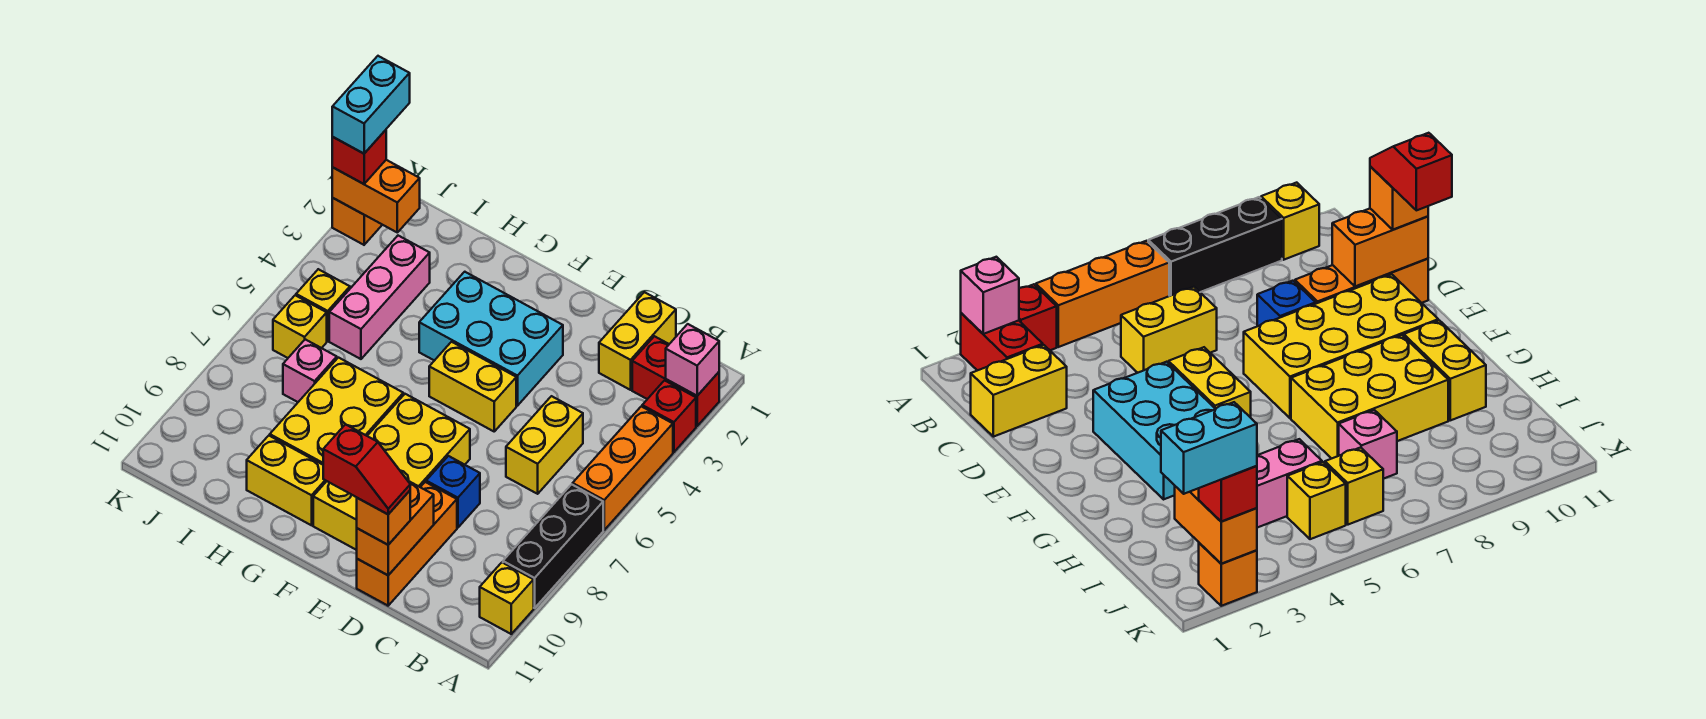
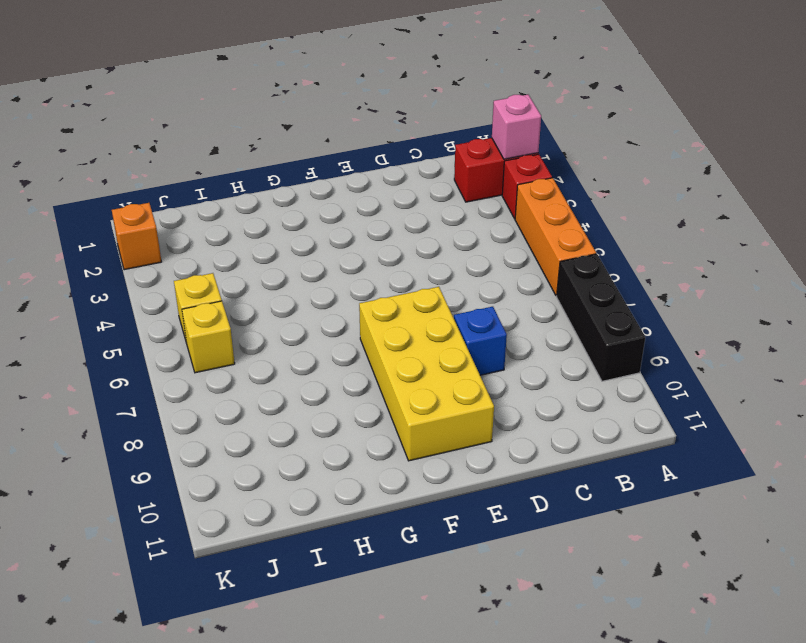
none -> yellow 1x1 brick [480,563,534,634]
none -> yellow 1x2 brick [599,292,676,390]
none -> yellow 1x2 brick [506,396,583,494]

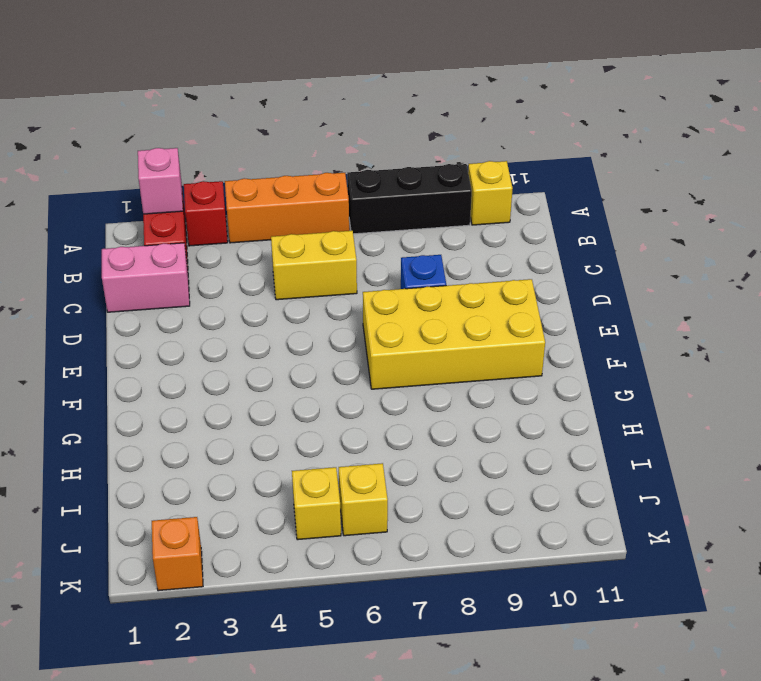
pink 1x2 brick [102,243,190,312] -> yellow 1x2 brick [599,292,676,390]
none -> orange 1x3 brick [357,482,457,606]
none -> cyan 2x3 brick [419,272,563,406]
none -> yellow 1x2 brick [429,342,516,431]

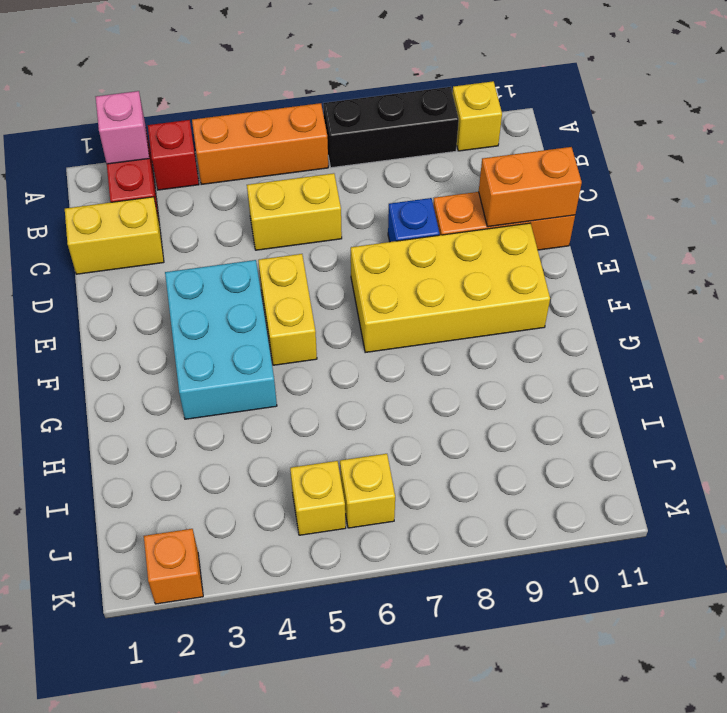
none -> yellow 2x3 brick [270,358,403,465]
none -> yellow 1x2 brick [247,436,326,525]
none -> pink 1x3 brick [329,236,430,359]

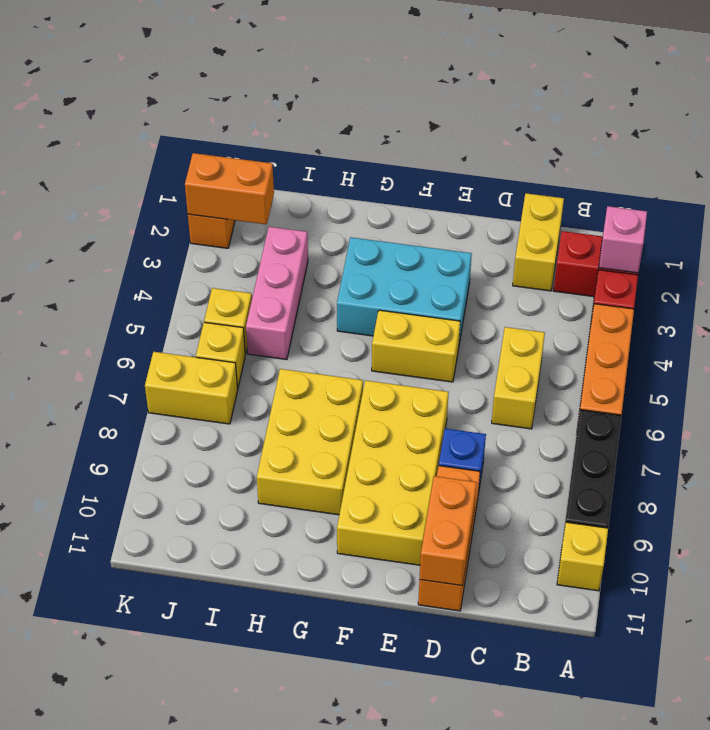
yellow 1x2 brick [145,352,238,424] -> yellow 1x2 brick moved to [247,436,326,525]
none -> pink 1x1 brick [283,339,337,402]
none -> orange 1x1 brick [357,491,410,545]
none -> red 1x1 brick [332,130,386,184]

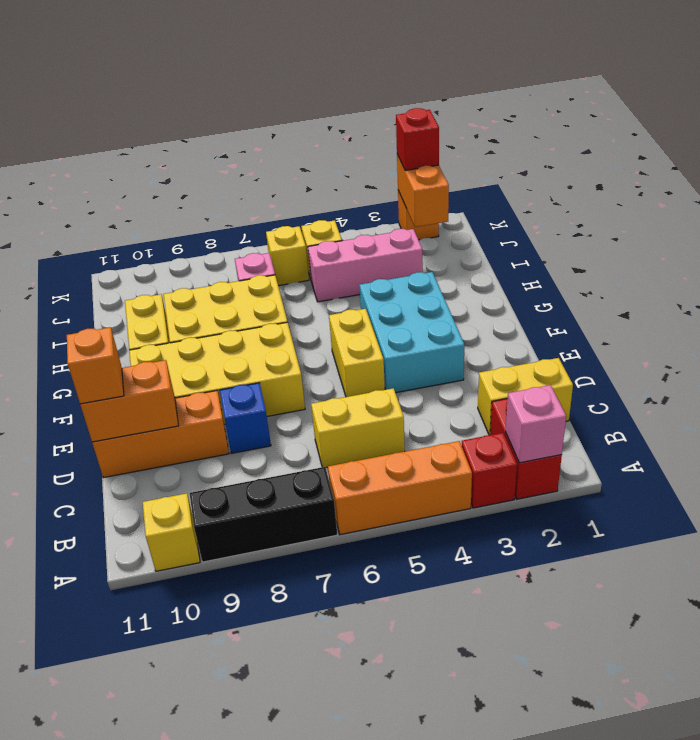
none -> red 1x2 slope [323,424,410,514]
none -> cyan 1x2 brick [332,56,410,154]

